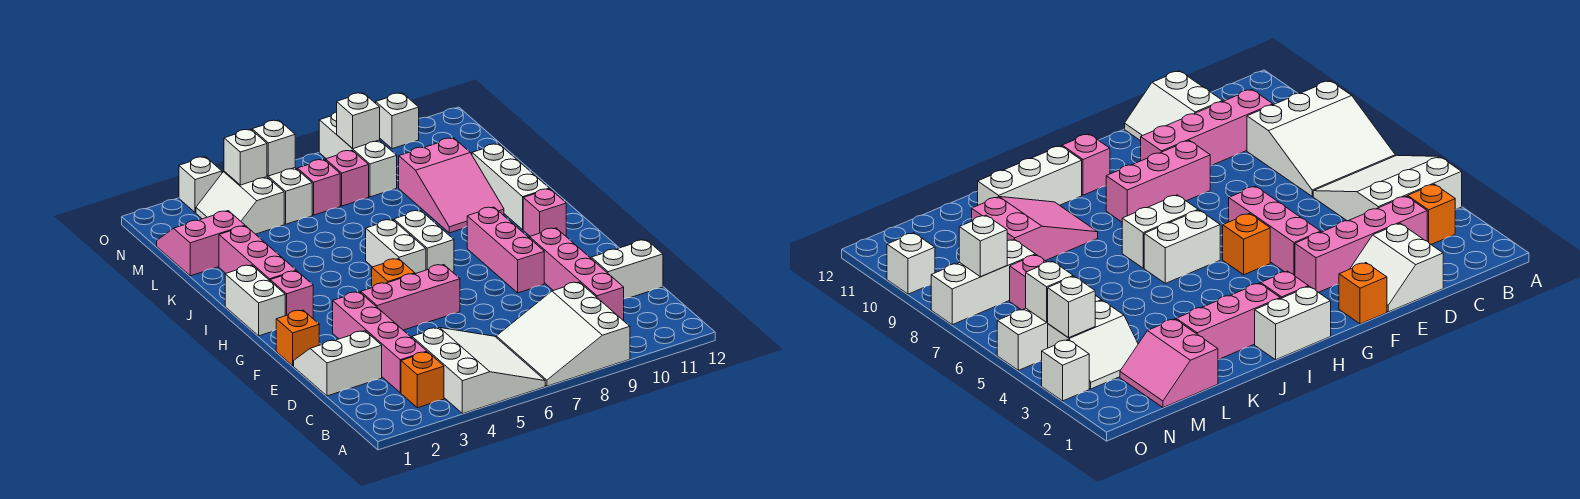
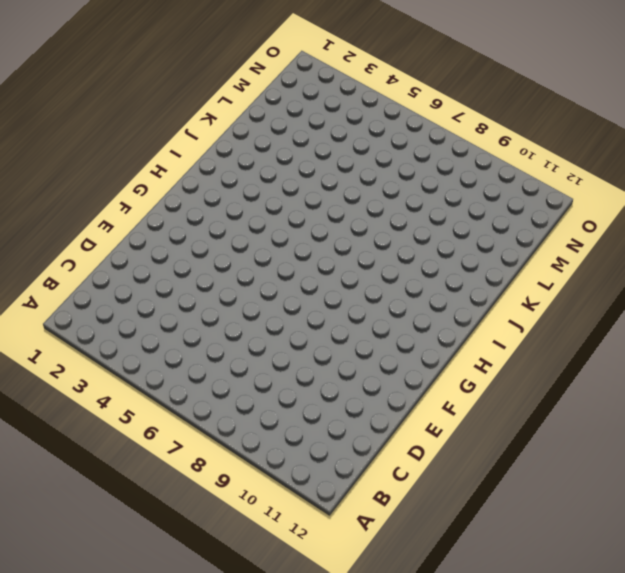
none -> white 3x3 slope [412,328,545,414]
none -> white 3x3 slope [496,282,630,386]
none -> orange 1x1 brick [401,352,444,408]
none -> pink 1x4 brick [333,292,427,393]

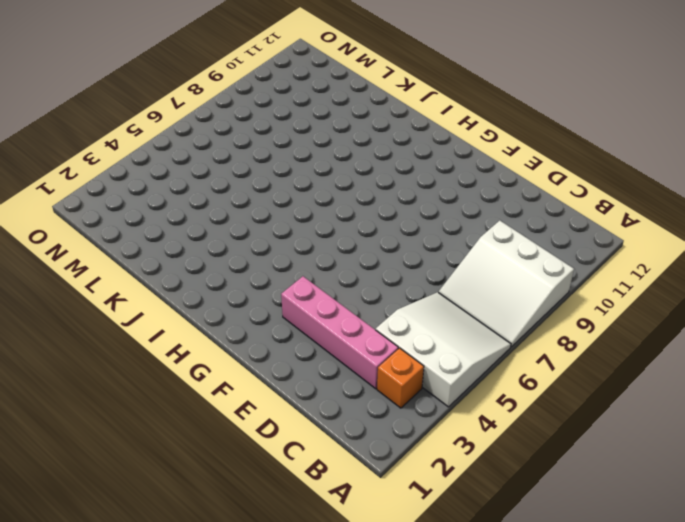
none -> pink 1x4 brick [529,228,624,320]
none -> white 2x2 slope [294,331,382,396]
none -> white 2x2 slope [591,240,663,299]
none -> orange 1x1 brick [276,310,319,366]

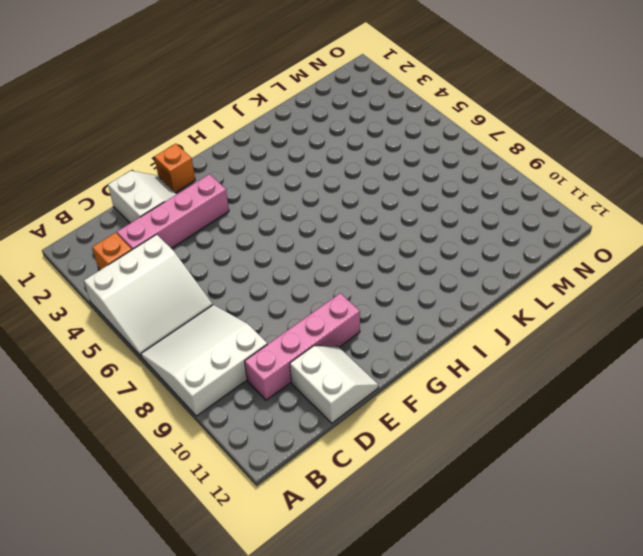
none -> pink 1x3 brick [361,265,460,330]
none -> pink 1x3 brick [467,207,544,293]
none -> orange 1x1 brick [372,259,415,288]
none -> white 1x2 brick [225,265,285,336]

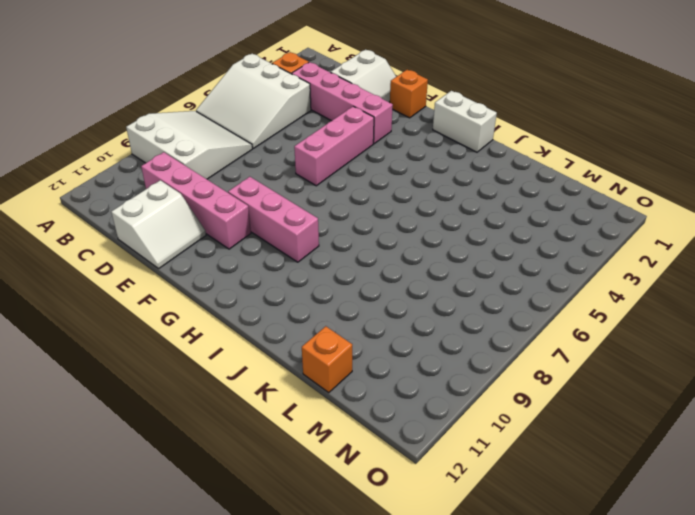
orange 1x1 brick [302,326,352,393] -> orange 1x1 brick moved to [372,259,415,288]
none -> pink 1x1 brick [270,271,313,318]
none -> white 1x2 brick [366,220,426,274]
none -> white 1x2 brick [394,210,454,273]
none -> pink 1x1 brick [523,189,566,236]

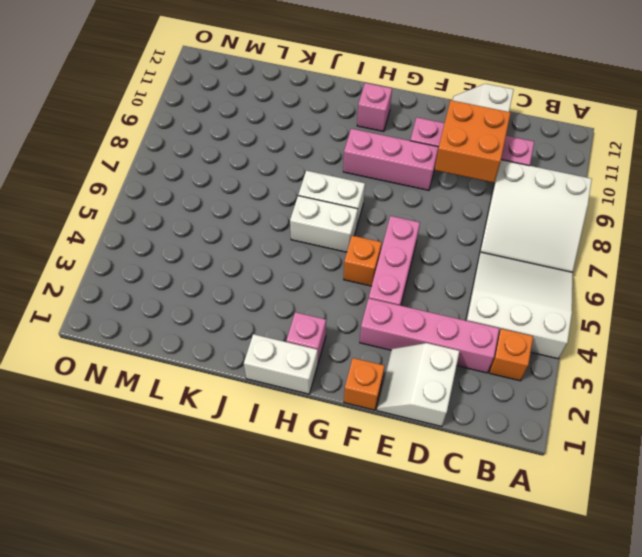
orange 2x2 brick [434,100,510,183] -> none
none -> pink 1x3 brick [219,226,296,280]
none -> white 1x3 brick [472,144,549,229]
none -> pink 2x3 slope [399,138,504,233]
none -> pink 2x2 slope [157,211,245,276]

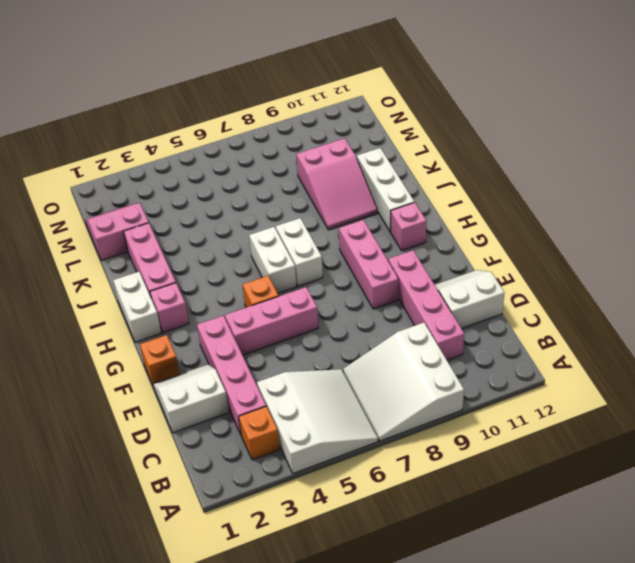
none -> white 2x2 slope [196,171,284,234]
none -> white 1x3 brick [267,168,312,224]
none -> pink 1x1 brick [297,160,340,215]
none -> pink 1x1 brick [326,150,369,206]

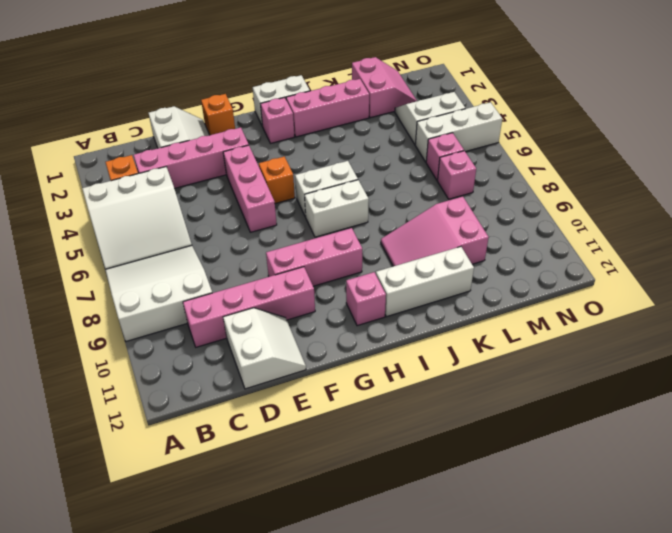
none -> white 1x3 brick [319,112,397,197]
none -> white 1x1 brick [179,157,222,213]
none -> white 1x1 brick [376,93,419,149]
none -> white 1x1 brick [224,129,267,185]

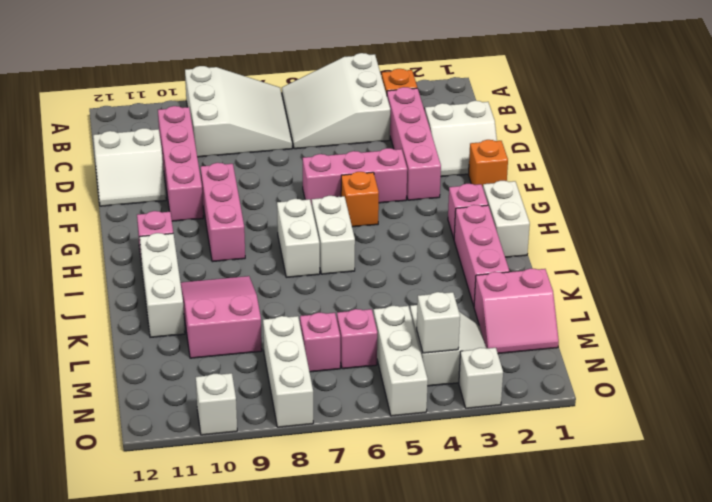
none -> white 1x1 brick [252,120,295,176]
none -> white 1x1 brick [337,93,380,149]

